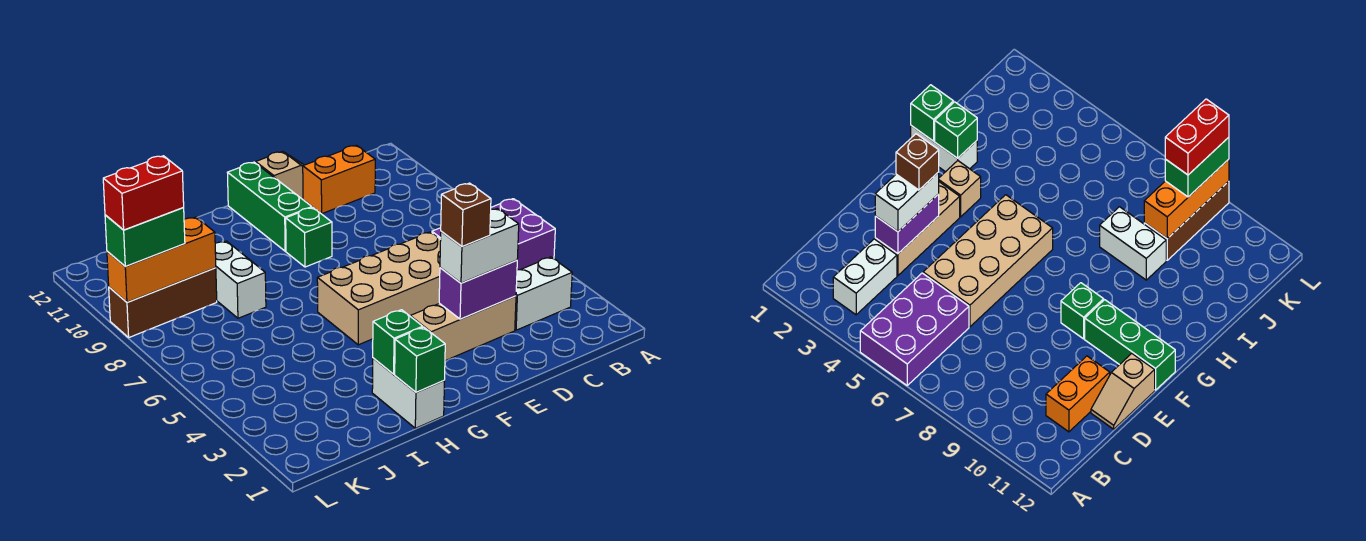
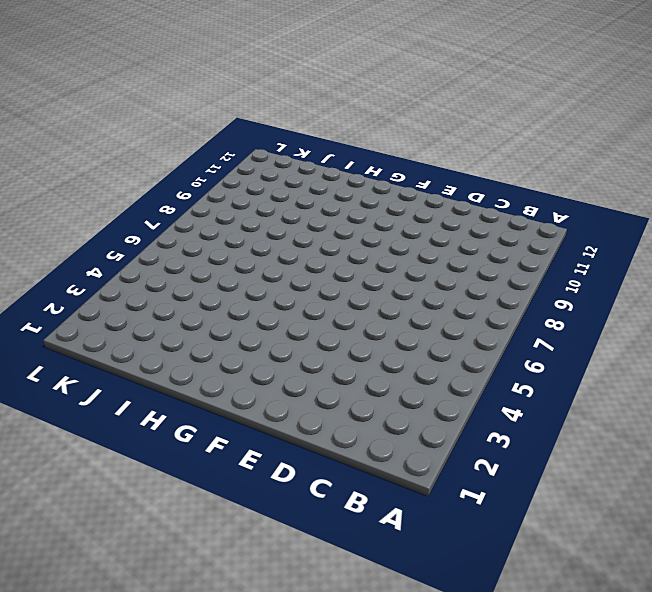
none -> purple 2x3 brick [432,199,555,270]
none -> white 1x2 brick [515,257,572,330]
none -> orange 1x2 brick [303,145,375,214]

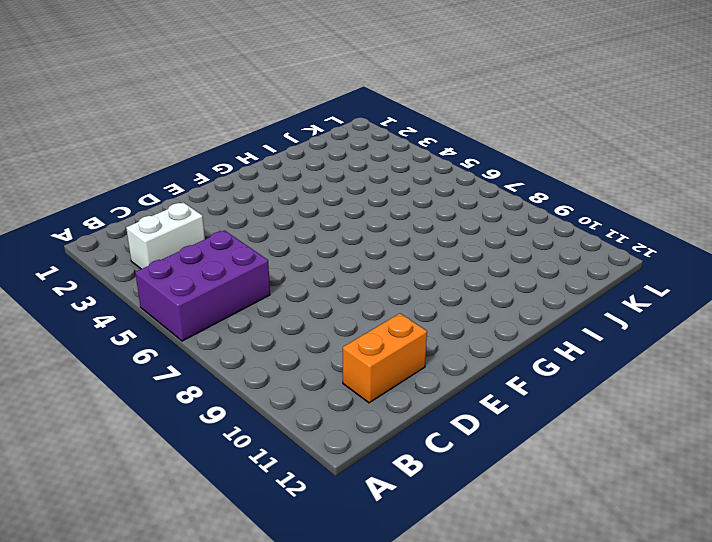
none -> tan 1x3 brick [410,296,516,361]
none -> tan 2x4 brick [317,232,441,345]
none -> tan 1x2 slope [256,151,304,199]

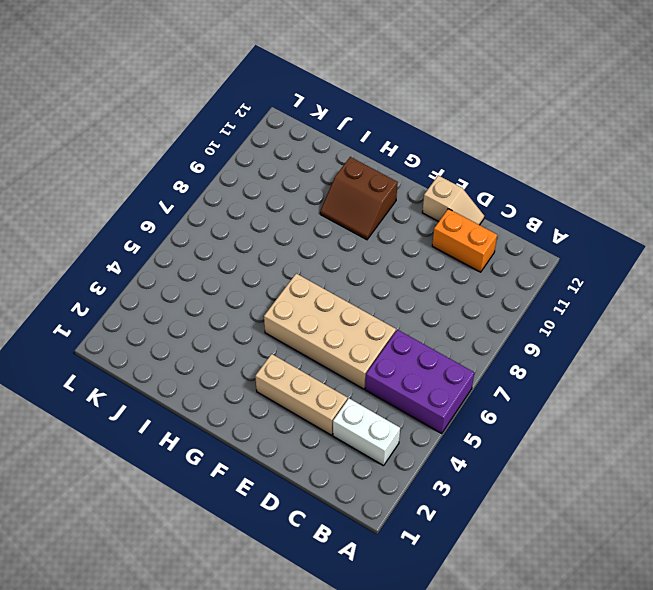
brown 2x2 slope [320,157,398,240] -> none
none -> green 1x1 brick [286,207,332,267]
none -> green 1x3 brick [227,162,312,251]
none -> tan 1x1 brick [939,161,981,217]

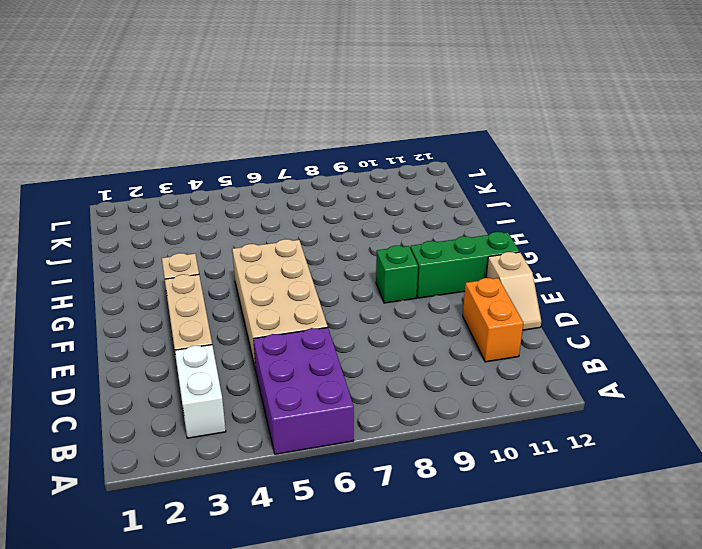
none -> white 1x2 brick [372,358,445,428]
none -> white 1x2 brick [215,241,266,318]
none -> brown 1x3 brick [109,268,217,337]

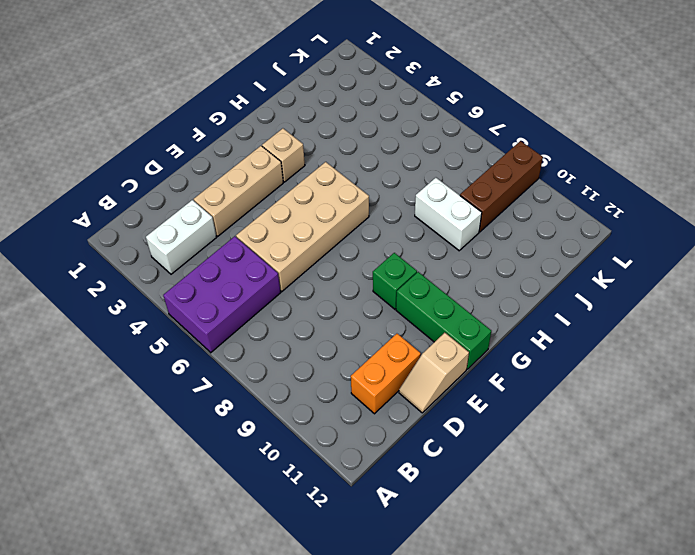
none -> white 1x2 brick [372,358,445,428]
none -> purple 1x2 brick [439,260,517,319]
none -> green 1x1 brick [395,327,445,392]

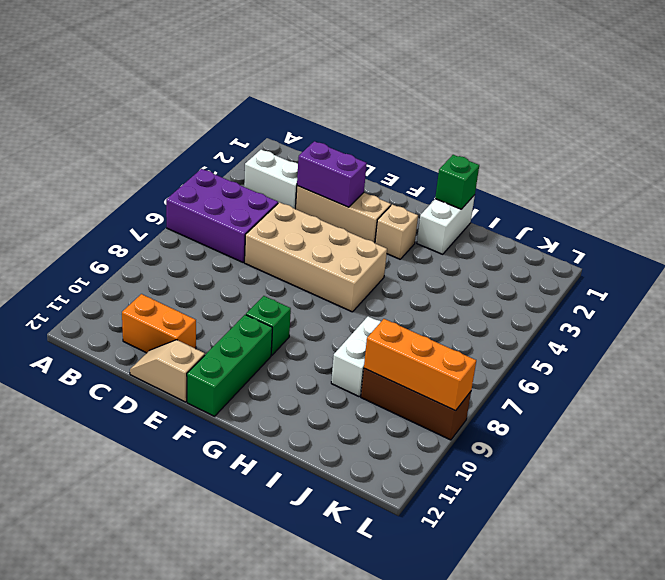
none -> green 1x1 brick [373,310,423,374]
none -> white 1x2 brick [440,208,519,283]
none -> green 1x2 brick [105,208,185,267]

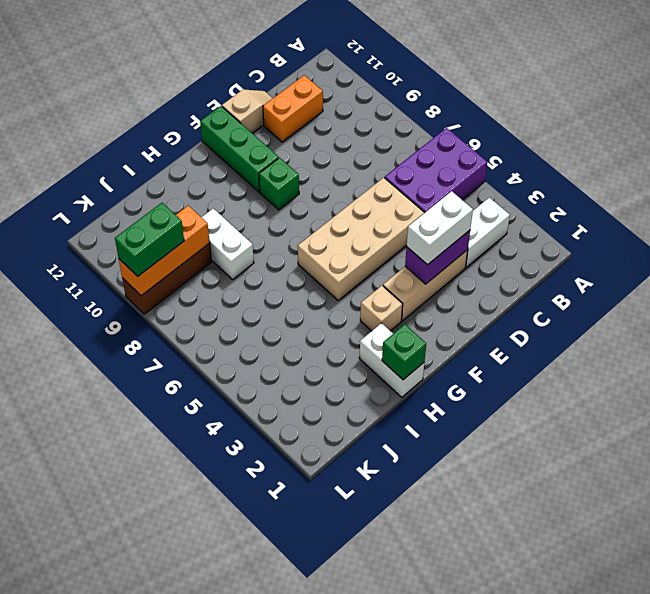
none -> green 1x1 brick [373,310,423,374]
none -> brown 1x1 brick [441,183,491,246]
none -> red 1x2 brick [103,156,184,230]

